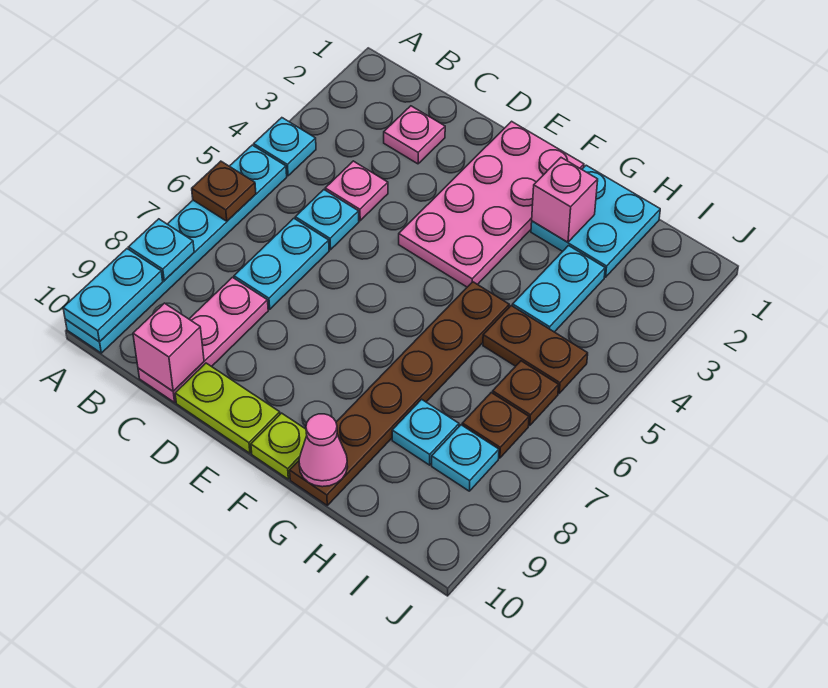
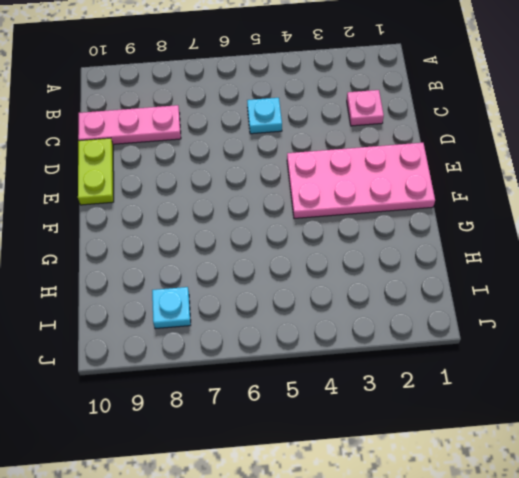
none -> cyan 1x1 plate [254,118,316,176]
none -> cyan 1x6 plate [65,145,287,353]
none -> pink 1x1 plate [325,161,388,221]

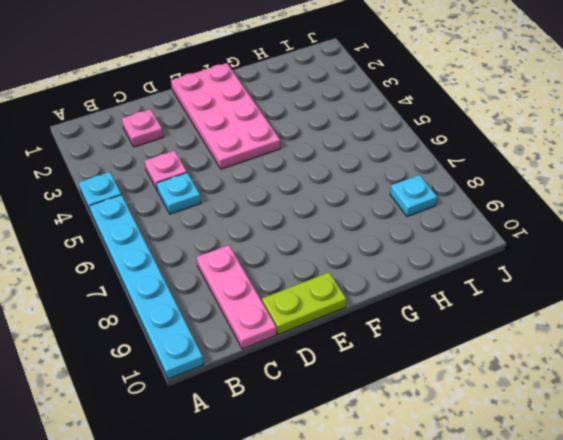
none -> cyan 1x2 plate [234,218,329,309]
none -> lime 1x1 plate [251,413,307,479]
none -> cyan 2x2 plate [531,165,660,277]

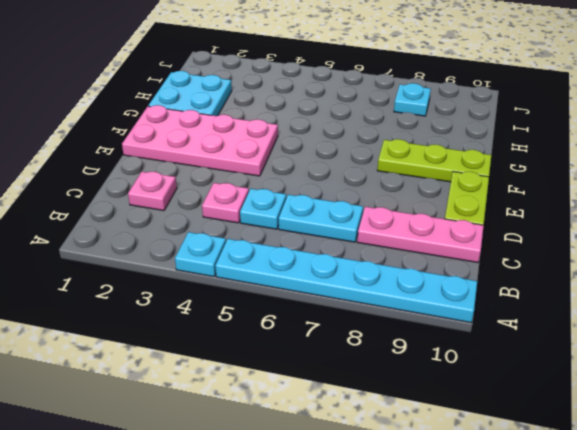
lime 1x3 plate [377,139,491,182] -> lime 1x1 plate [251,413,307,479]
none -> brown 1x6 plate [290,282,509,505]
none -> cyan 1x2 plate [513,246,605,332]
none -> brown 1x2 plate [483,306,588,393]

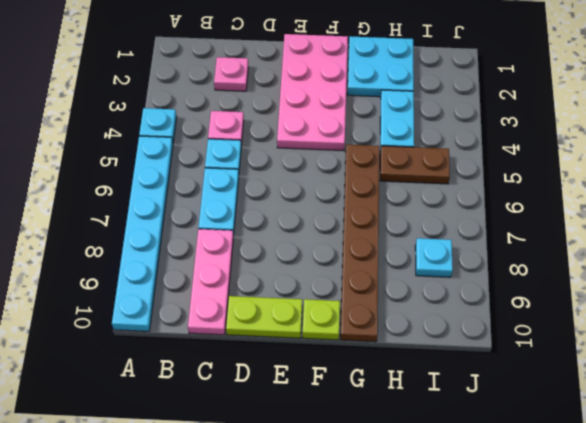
none -> cyan 1x1 plate [392,399,459,465]
none -> brown 1x1 plate [493,361,559,426]
none -> brown 1x1 plate [462,393,529,458]

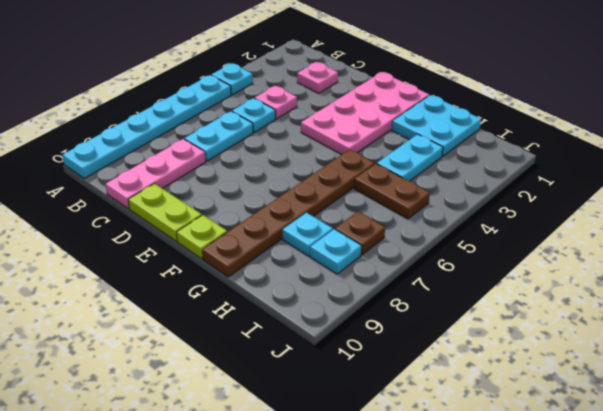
none -> brown 1x1 plate [493,361,559,426]
none -> brown 1x1 plate [192,161,256,221]
none -> cyan 1x1 plate [128,219,194,280]

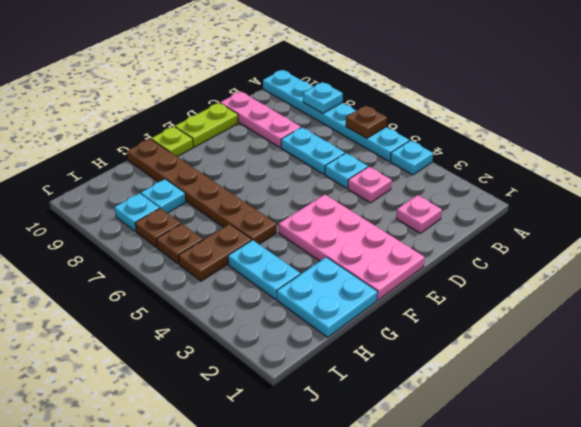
none -> cyan 1x2 plate [63,249,163,342]
none -> pink 1x1 brick [133,303,204,391]
none -> pink 1x1 brick [532,158,598,242]

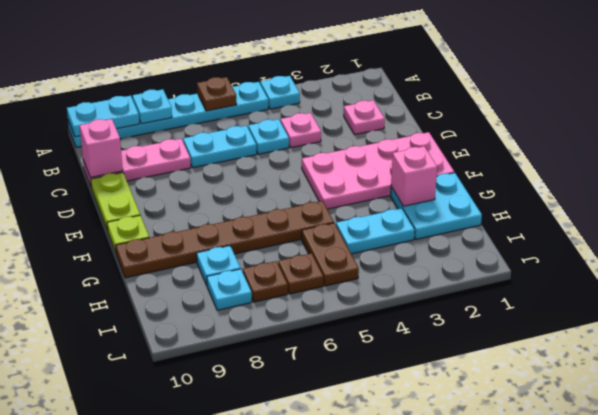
none -> pink 1x1 cone [299,414,348,487]

